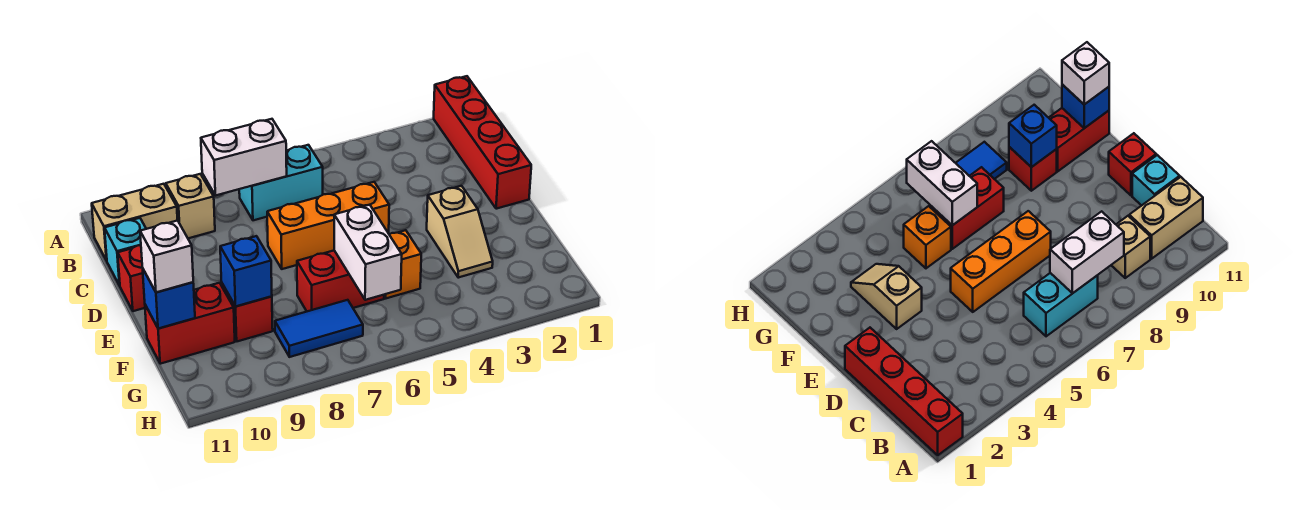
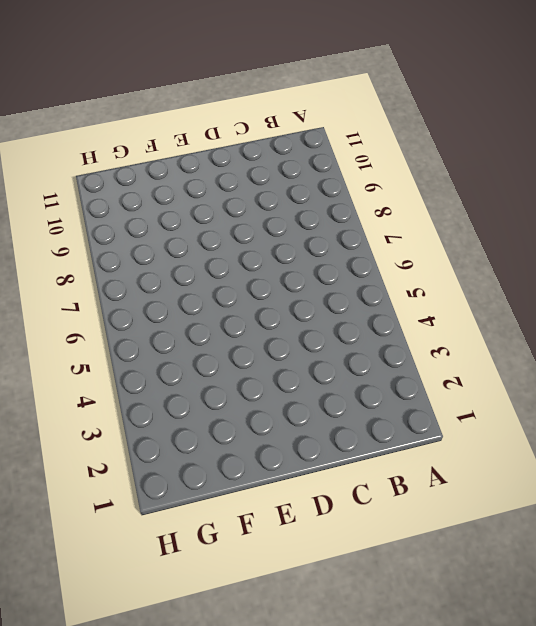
none -> red 1x4 brick [434,76,531,209]
none -> cyan 1x2 brick [239,145,323,220]
none -> tan 1x1 brick [166,174,215,238]

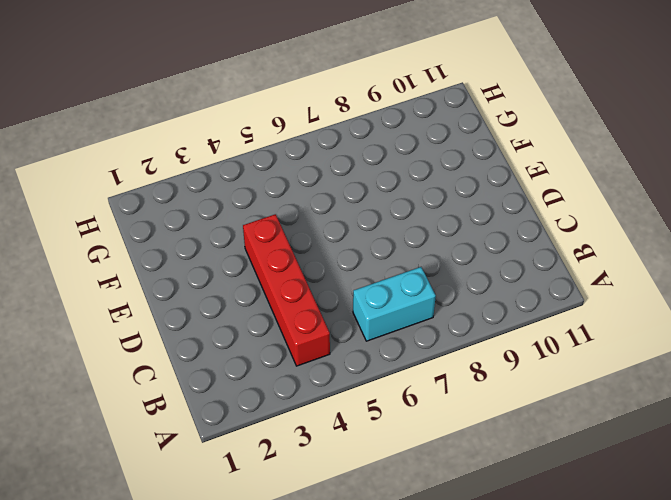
red 1x4 brick [243,214,330,366] -> red 1x4 brick moved to [434,76,531,209]
none -> tan 1x1 brick [166,174,215,238]
none -> tan 1x2 brick [92,184,178,261]
none -> cyan 1x1 brick [105,218,146,286]

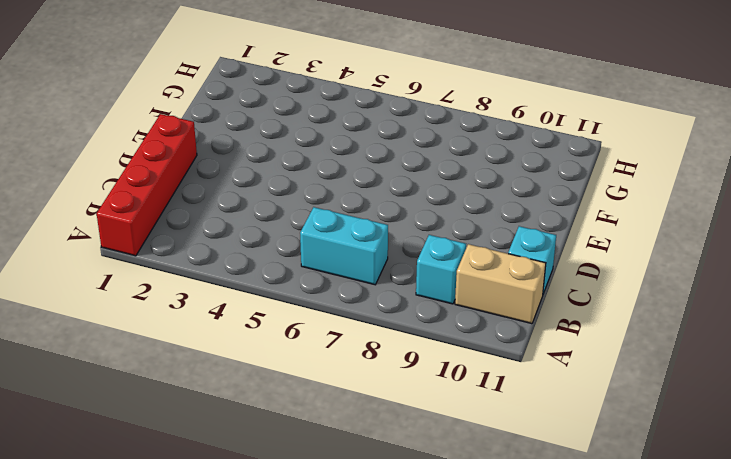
cyan 1x1 brick [416,235,466,304] -> tan 1x1 brick [166,174,215,238]
none -> orange 1x3 brick [267,182,389,269]
none -> red 1x1 brick [118,245,145,311]
none -> tan 1x2 slope [427,186,493,278]

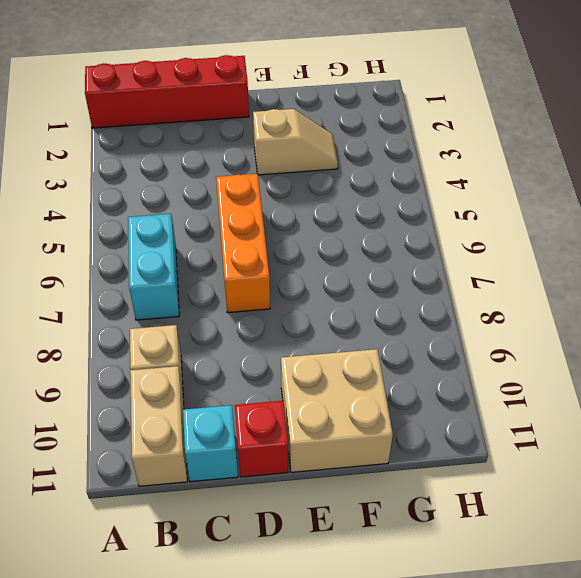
tan 2x2 brick [281,349,393,472] -> red 1x2 brick [145,283,235,364]
none -> orange 1x1 brick [384,230,421,298]
none -> red 1x2 brick [297,251,384,311]
none -> red 1x1 brick [222,284,273,341]

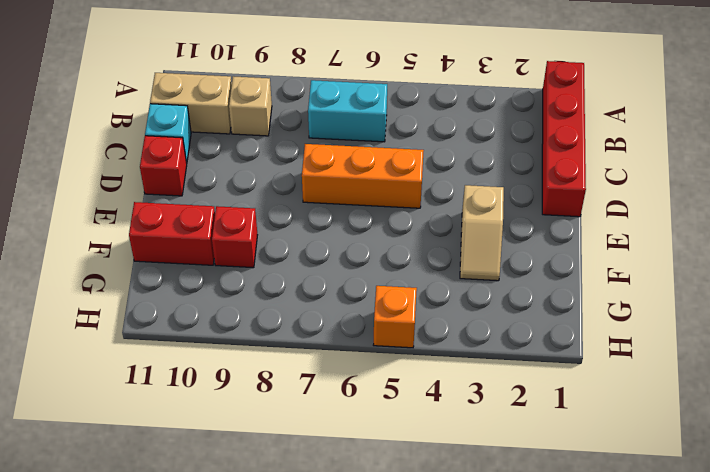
orange 1x1 brick [374,286,417,348] -> orange 1x1 brick moved to [384,230,421,298]
none -> red 1x2 brick [297,251,384,311]
none -> blue 1x2 tile [275,300,363,357]
none -> white 1x2 brick [201,119,287,195]

